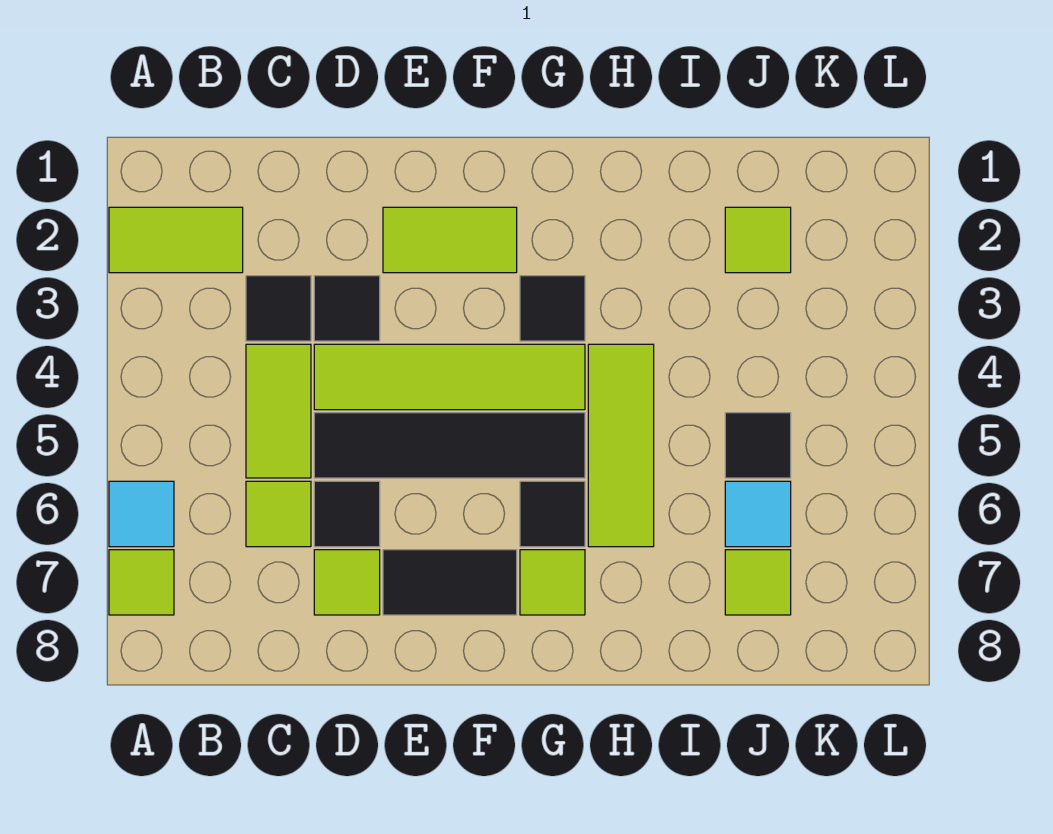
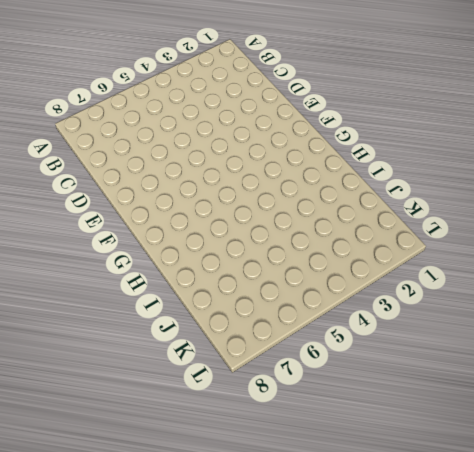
none -> lime 1x2 tile [109,207,243,273]
none -> cyan 1x1 tile [109,481,174,547]
none -> lime 1x1 tile [109,550,174,615]

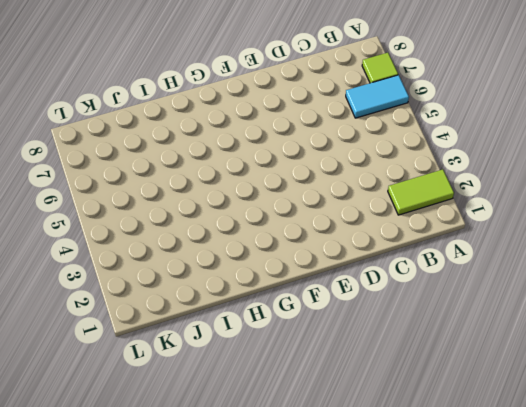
cyan 1x2 tile [346,75,409,118] -> cyan 1x1 tile [109,481,174,547]
none -> black 1x1 tile [246,276,311,341]
none -> lime 1x2 tile [246,344,311,478]
none -> lime 1x1 tile [246,481,311,547]

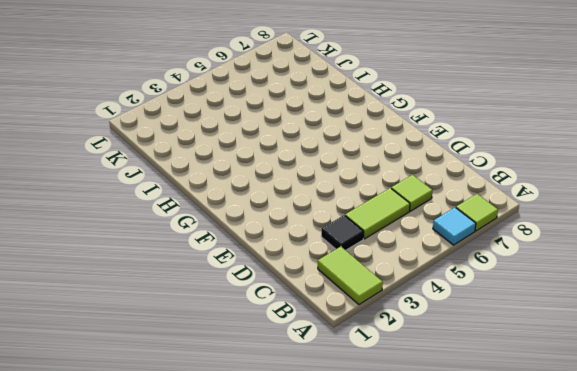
none -> black 1x1 tile [314,276,380,341]
none -> lime 1x4 tile [314,344,585,410]
none -> black 1x4 tile [314,413,585,478]

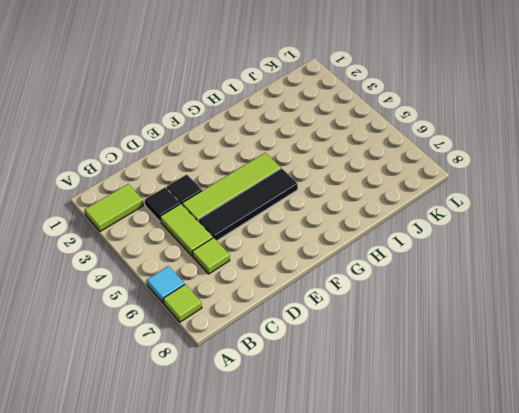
none -> black 1x1 tile [314,481,380,547]
none -> lime 1x1 tile [314,550,380,615]
none -> lime 1x2 tile [383,207,517,273]

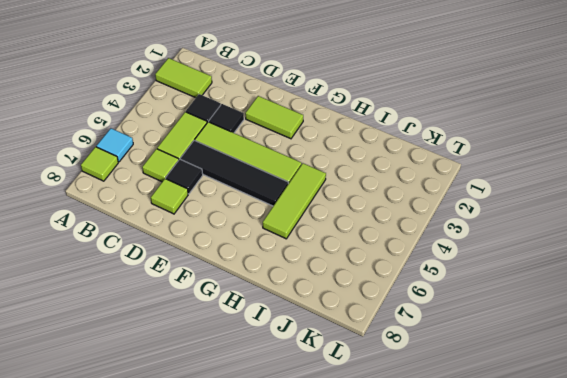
none -> black 1x2 tile [383,550,517,615]
none -> black 1x1 tile [520,276,585,341]
none -> black 1x1 tile [520,481,585,547]

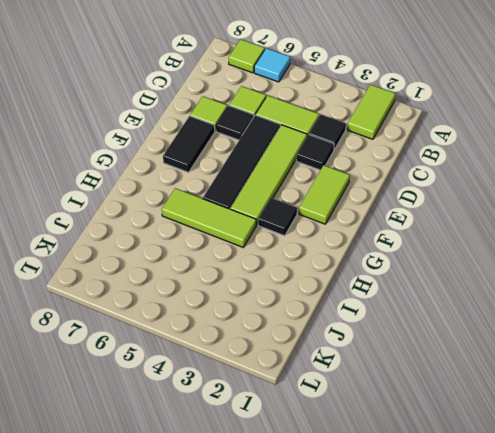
none -> black 1x1 tile [520,481,585,547]
none -> lime 1x1 tile [520,550,585,615]
none -> lime 1x1 tile [725,207,791,273]

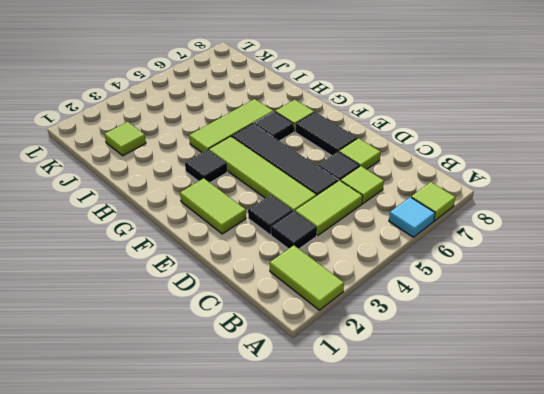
none -> black 1x1 tile [725,413,791,478]
none -> cyan 1x1 tile [725,481,791,547]
none -> lime 1x1 tile [725,550,791,615]

